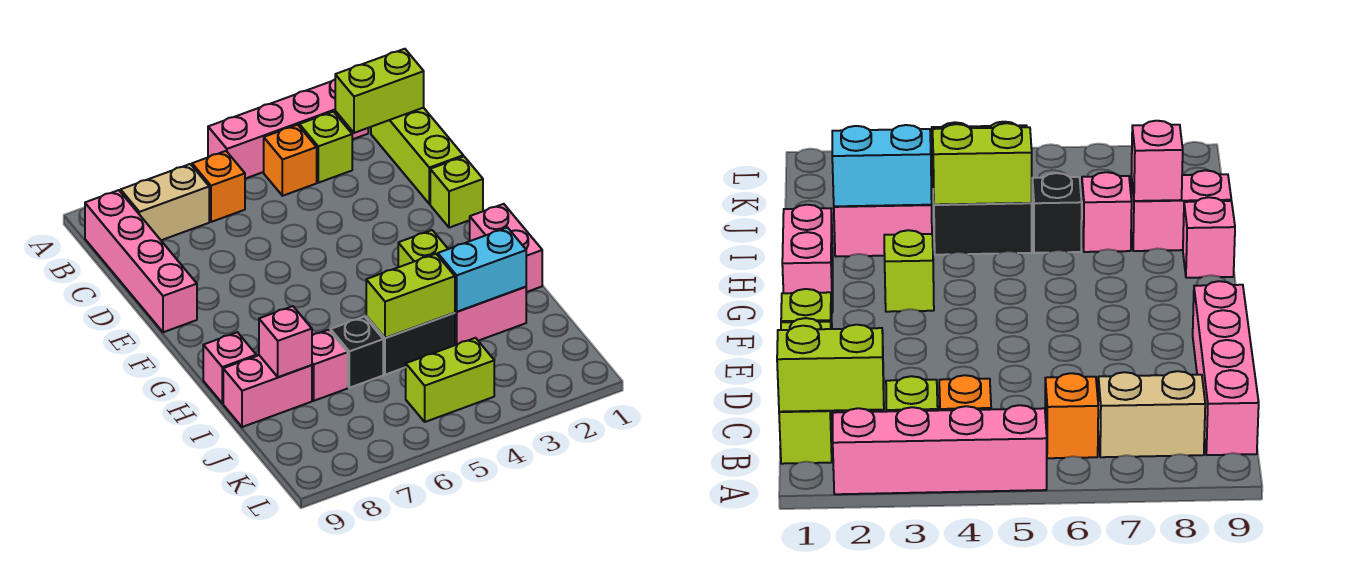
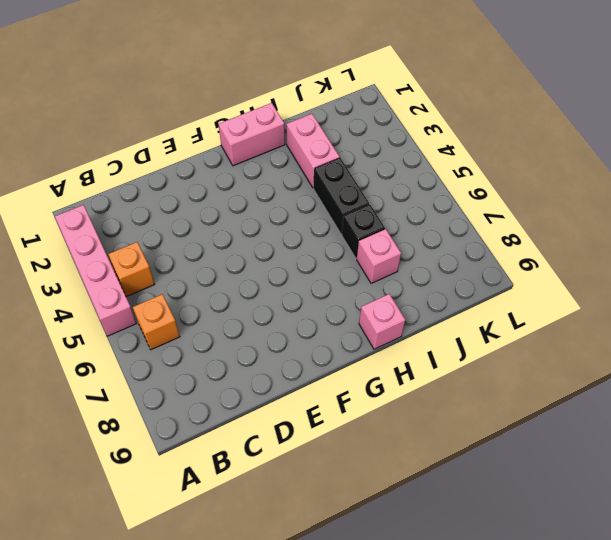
none -> lime 1x3 brick [371,108,463,204]
none -> lime 1x1 brick [299,112,352,183]
none -> tan 1x2 brick [121,164,209,240]

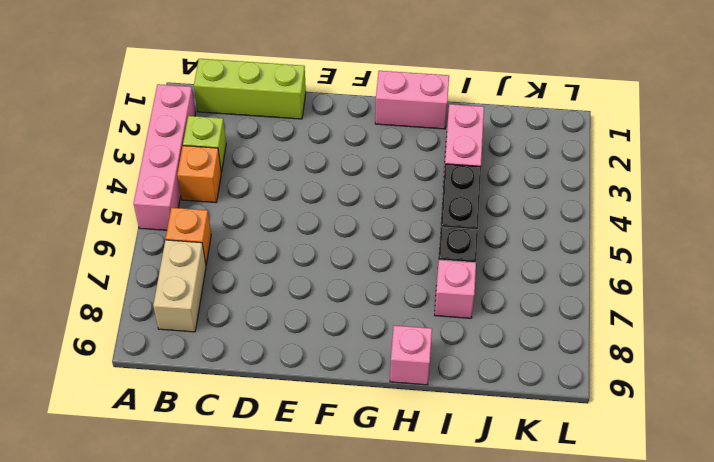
none -> pink 1x4 brick [85,190,197,332]
none -> lime 1x1 brick [430,157,483,228]
none -> lime 1x1 brick [398,230,448,267]

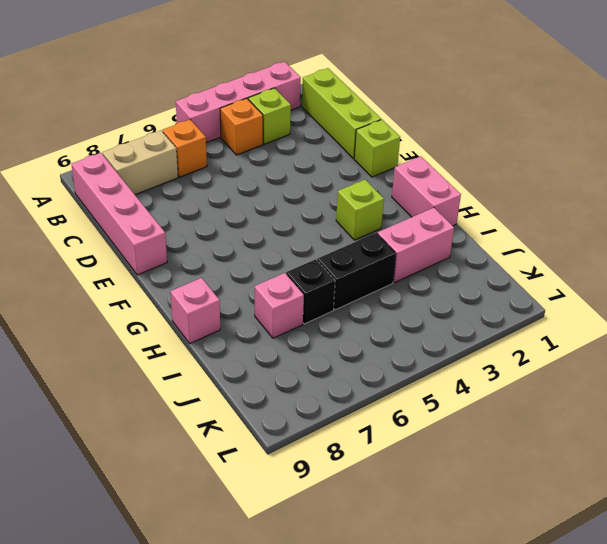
none -> pink 1x2 brick [223,355,312,427]
none -> lime 1x2 brick [406,338,494,422]
none -> lime 1x2 brick [335,49,424,133]

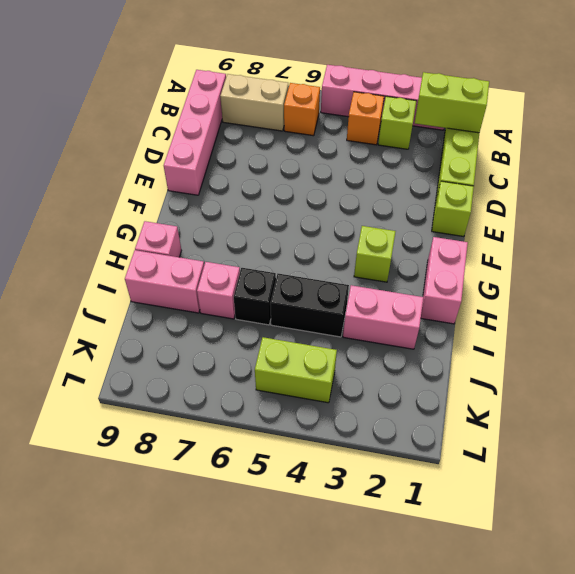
none -> cyan 1x2 brick [438,228,526,312]
none -> lime 1x2 brick [366,254,455,338]
none -> pink 1x1 brick [259,306,312,377]

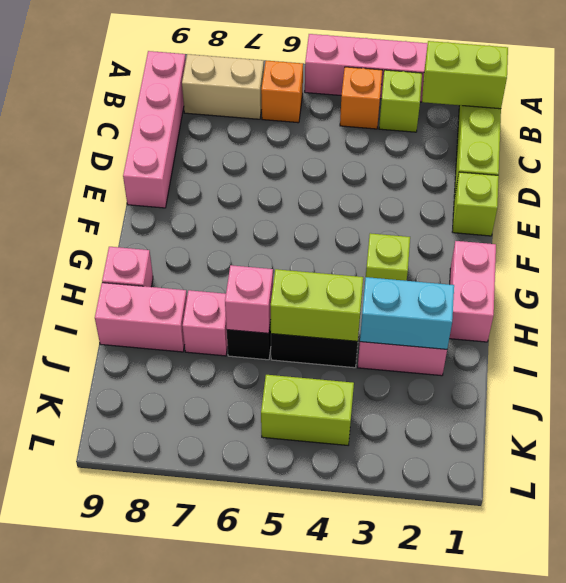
pink 1x1 brick [225,265,273,333] -> pink 1x1 brick moved to [259,306,312,377]

